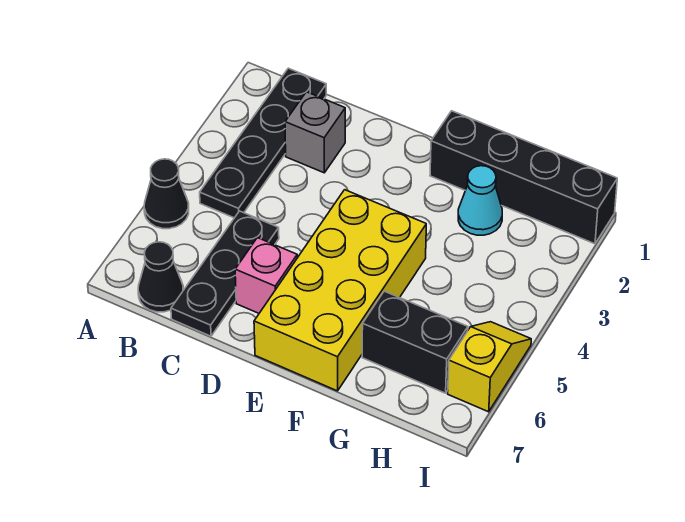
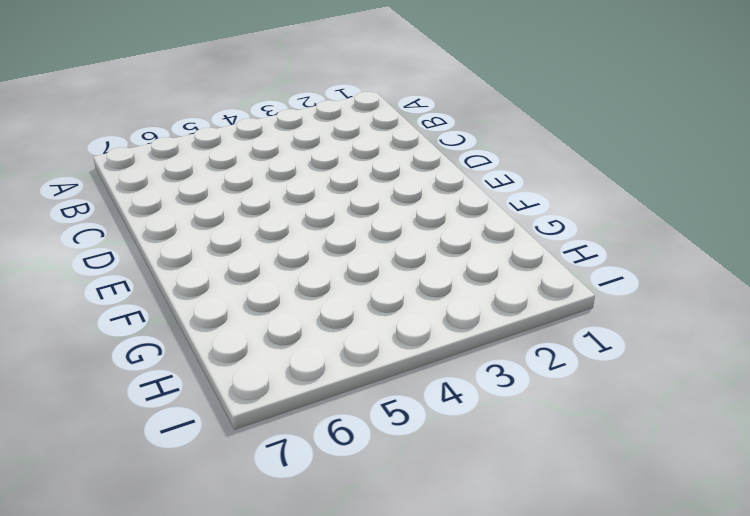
none -> black 1x1 cone [144,159,189,229]
none -> black 1x4 plate [200,68,326,218]

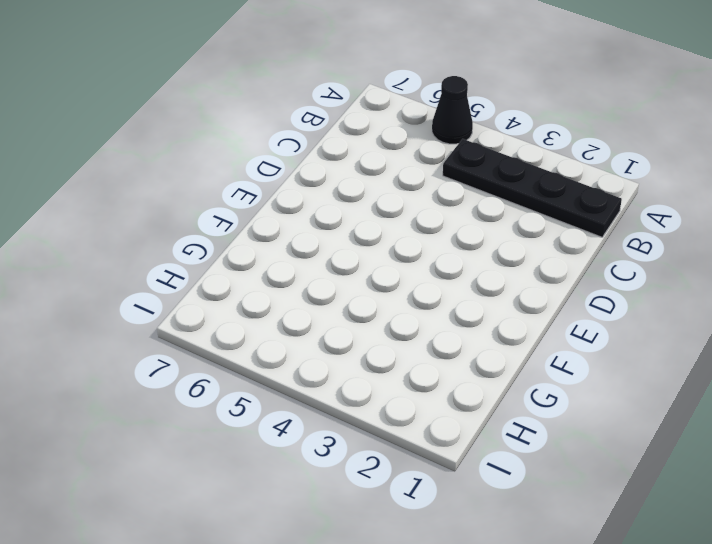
none -> black 1x1 cone [138,242,183,312]
none -> grey 1x1 brick [285,92,345,173]

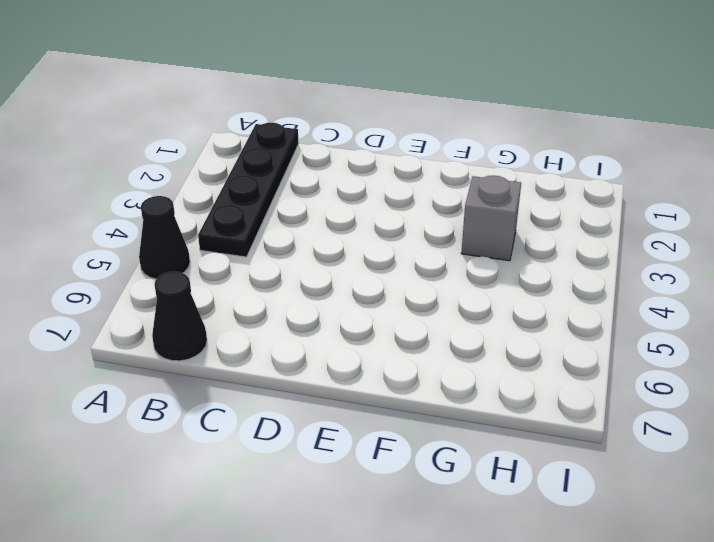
grey 1x1 brick [461,175,521,261] -> grey 1x1 brick moved to [285,92,345,173]
none -> black 1x3 plate [171,211,279,336]
none -> pink 1x1 brick [235,238,297,313]

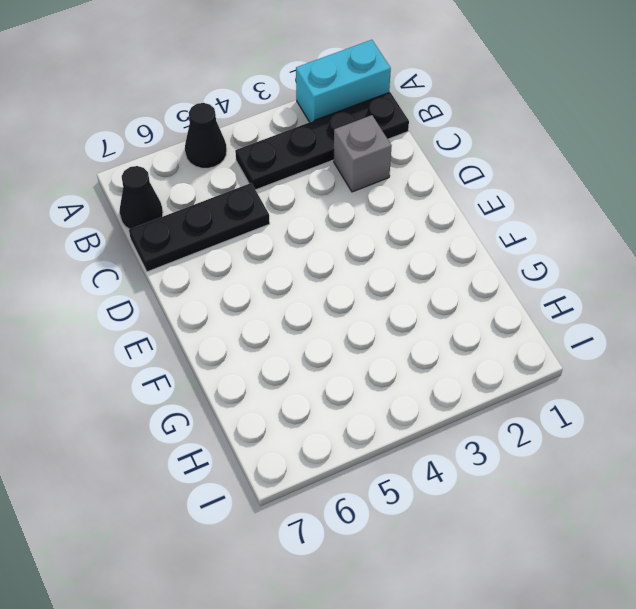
cyan 1x2 brick [296,40,391,122] -> none
none -> pink 1x1 brick [235,238,297,313]
none -> yellow 2x4 brick [254,190,426,391]

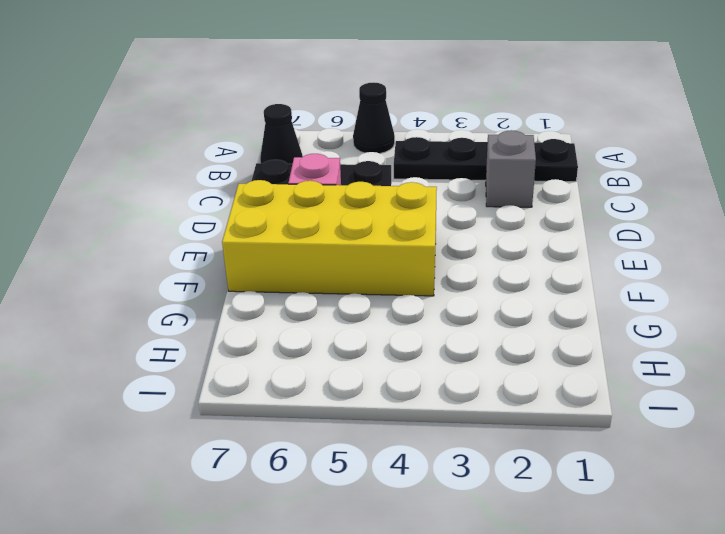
none -> black 1x4 brick [430,111,617,244]
none -> cyan 1x1 cone [458,166,502,235]

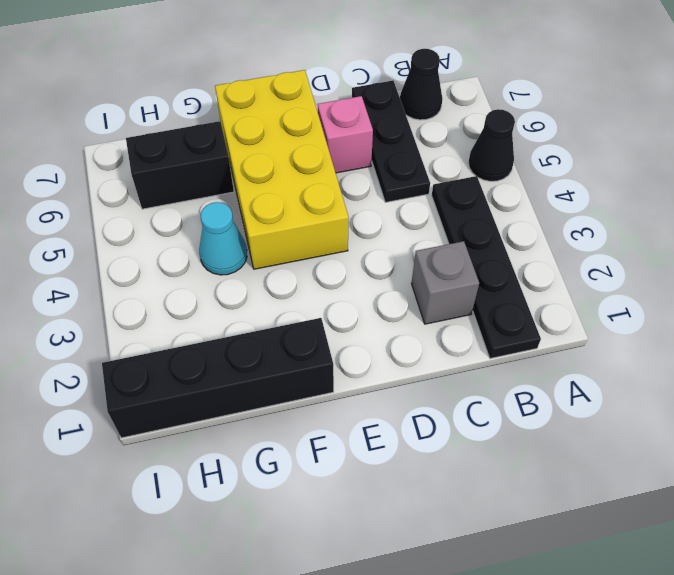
cyan 1x1 cone [199,202,247,275] -> cyan 1x1 cone moved to [458,166,502,235]
none -> yellow 1x2 slope [448,322,531,412]

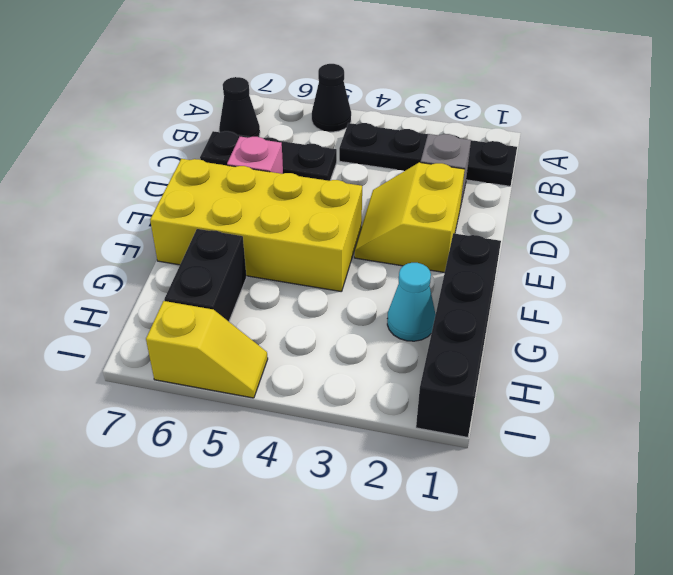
yellow 2x2 slope [354,162,465,273] -> none

